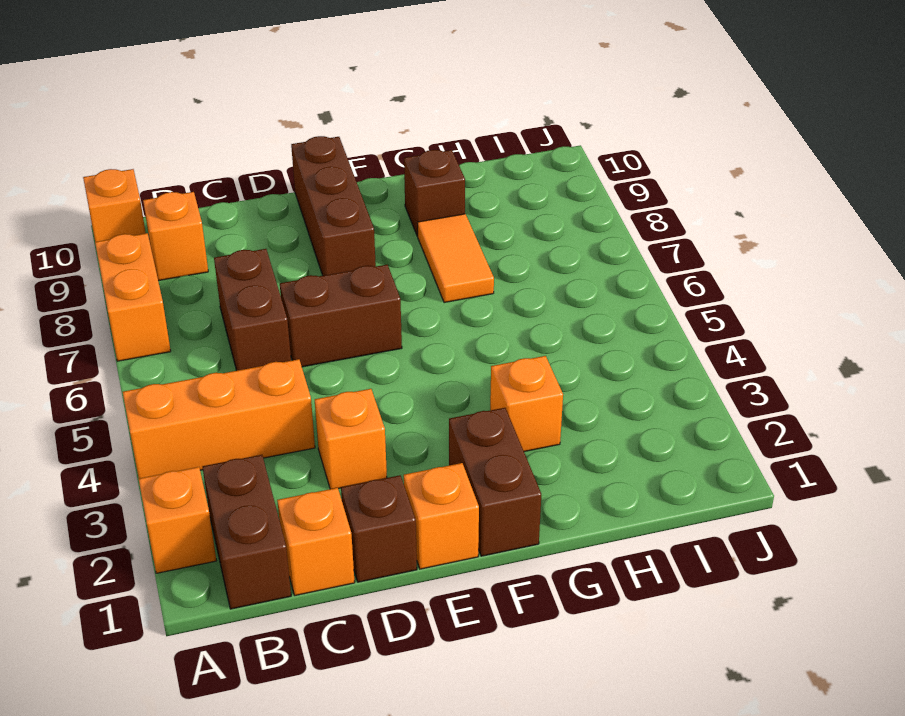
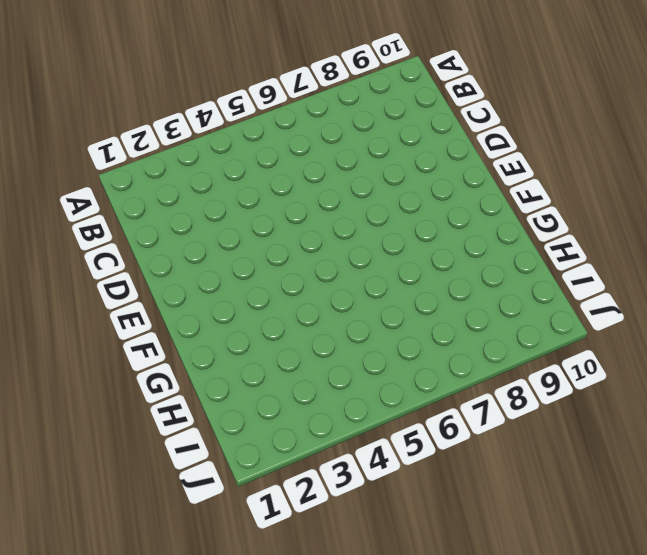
none -> orange 1x1 brick [139,467,216,573]
none -> orange 1x3 brick [123,359,315,478]
none -> orange 1x2 brick [95,233,171,361]

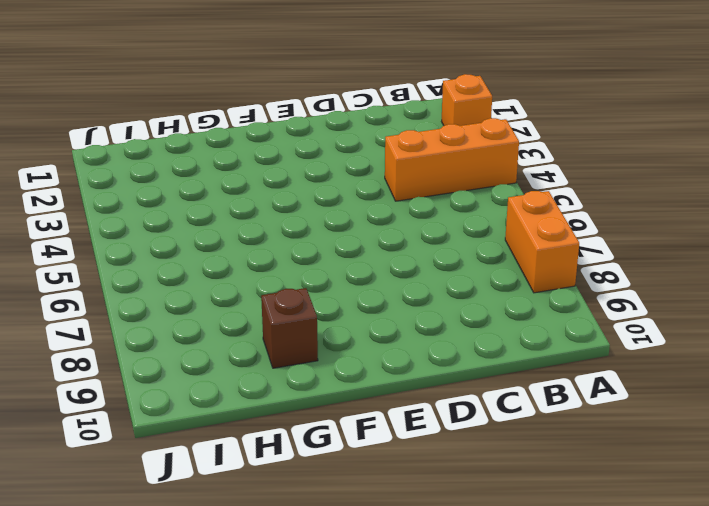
none -> orange 1x1 brick [83,169,146,242]
none -> brown 1x2 brick [202,455,291,609]
none -> orange 1x1 brick [143,192,208,281]

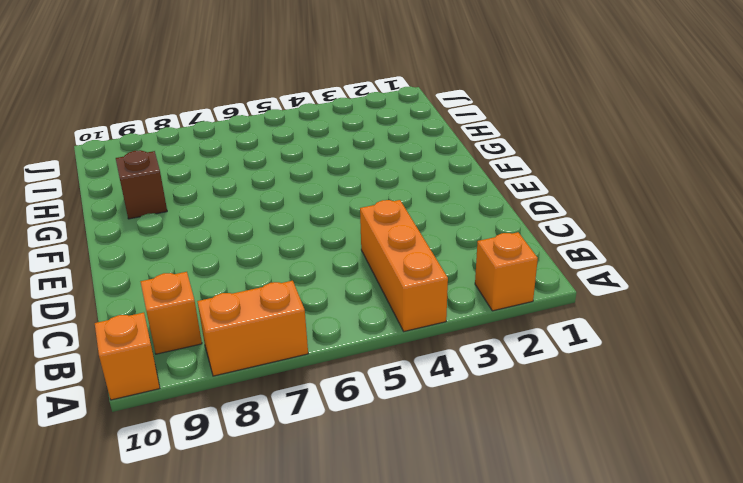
none -> brown 1x2 brick [202,455,291,609]
none -> orange 1x1 brick [277,488,355,595]
none -> brown 1x2 brick [214,249,291,371]

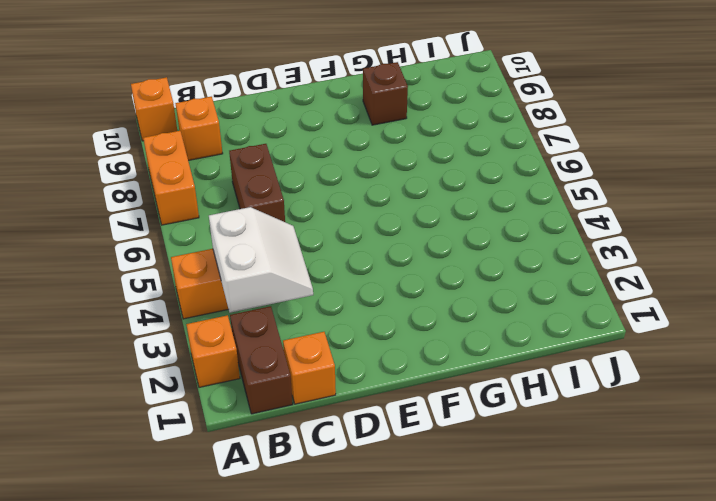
white 2x2 slope [209,207,313,313] -> none
none -> brown 1x1 brick [341,475,417,582]
none -> orange 1x1 brick [315,389,387,489]
none -> brown 1x2 brick [280,265,402,367]

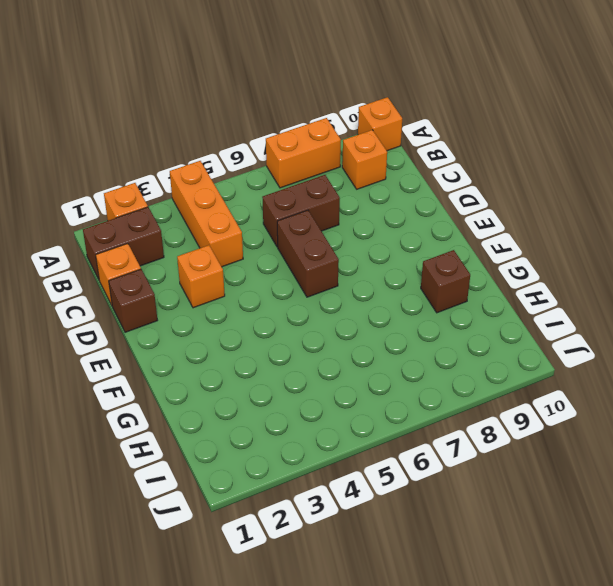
none -> orange 1x1 brick [404,463,479,569]
none -> brown 1x3 brick [291,136,376,276]
none -> brown 1x2 brick [449,408,541,556]

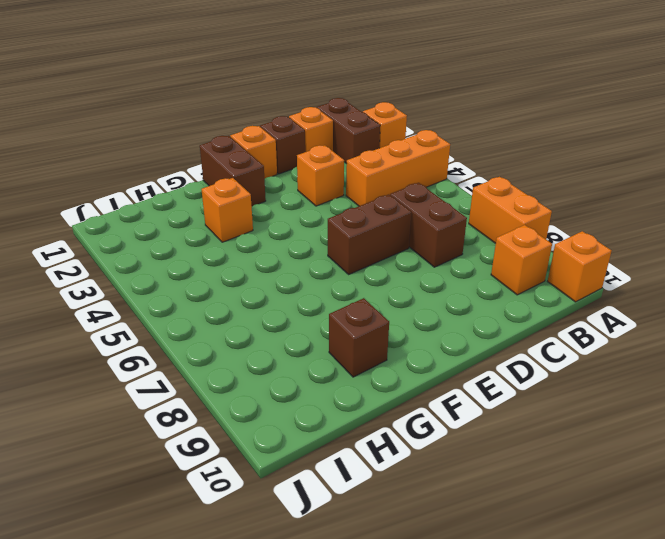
none -> brown 1x3 brick [291,136,376,276]
none -> orange 1x2 tile [417,214,494,303]

